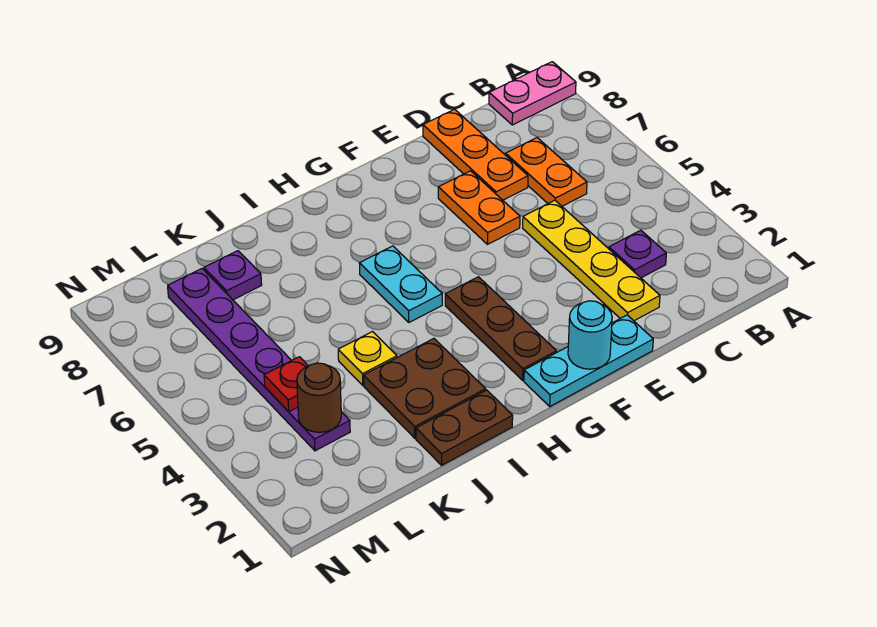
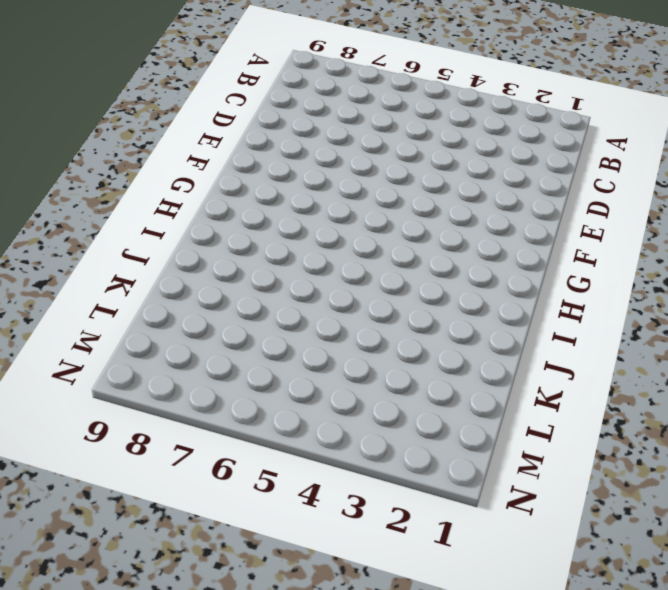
none -> pink 1x2 plate [489,62,576,125]
none -> purple 1x1 plate [609,230,666,278]
none -> orange 1x2 plate [506,138,587,206]

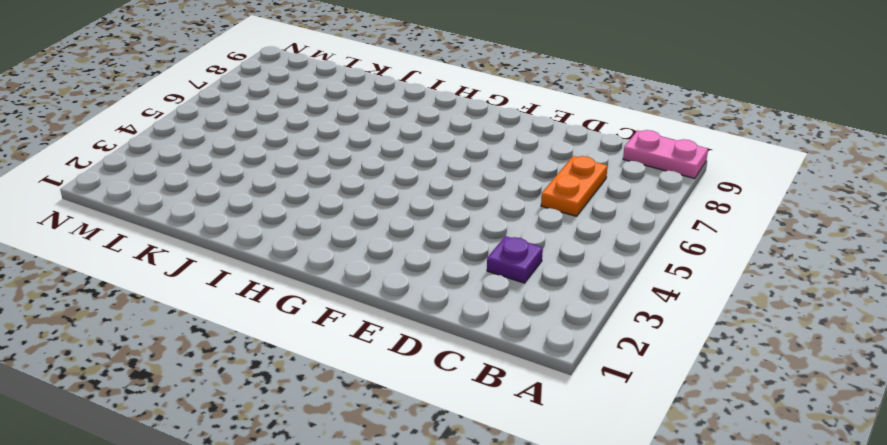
none -> yellow 1x4 plate [523,200,660,321]
none -> orange 1x3 plate [423,109,528,200]
none -> cyan 1x3 plate [524,315,653,406]

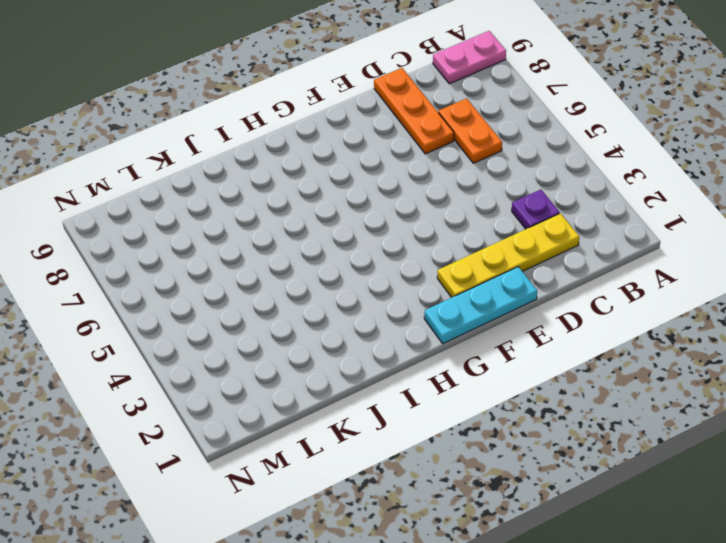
yellow 1x4 plate [437,213,579,298] -> yellow 1x4 plate turned to [523,200,660,321]
none -> orange 1x2 plate [438,171,520,244]
none -> brown 1x3 plate [445,277,557,380]
none -> cyan 1x2 plate [359,246,442,322]

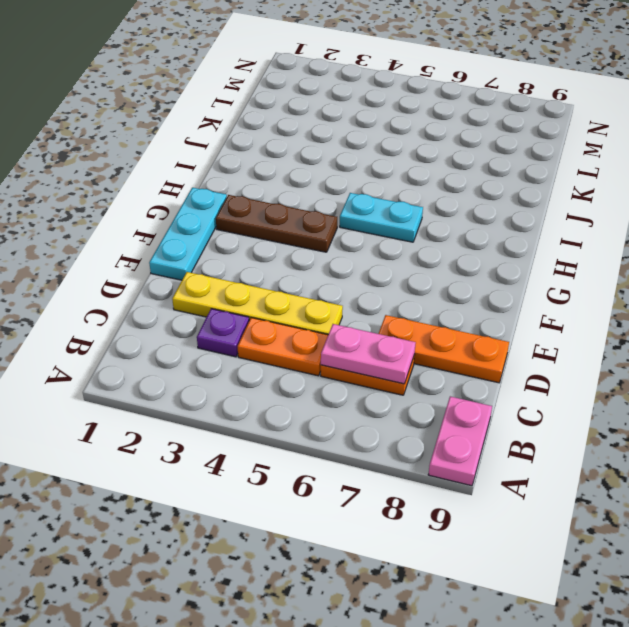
orange 1x2 plate [238,318,328,376] -> orange 1x2 plate moved to [438,171,520,244]
pink 1x2 plate [321,324,416,384] -> none
none -> brown 1x2 plate [416,390,513,465]
none -> brown 2x2 plate [364,339,486,438]
none -> yellow 1x1 plate [338,332,397,385]

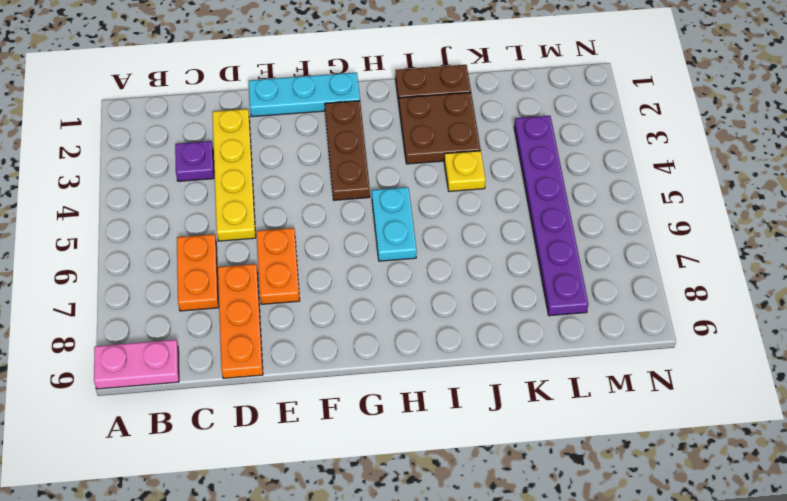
none -> purple 1x1 plate [204,251,262,300]
none -> cyan 1x1 round brick [568,301,612,369]
none -> brown 1x1 round brick [297,363,341,432]

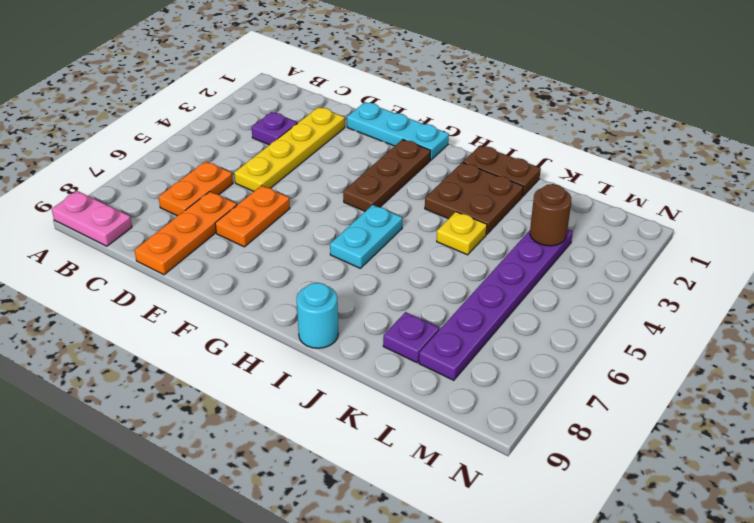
cyan 1x1 round brick [297,283,338,348] -> cyan 1x1 round brick moved to [568,301,612,369]
none -> red 1x1 plate [264,357,308,412]

